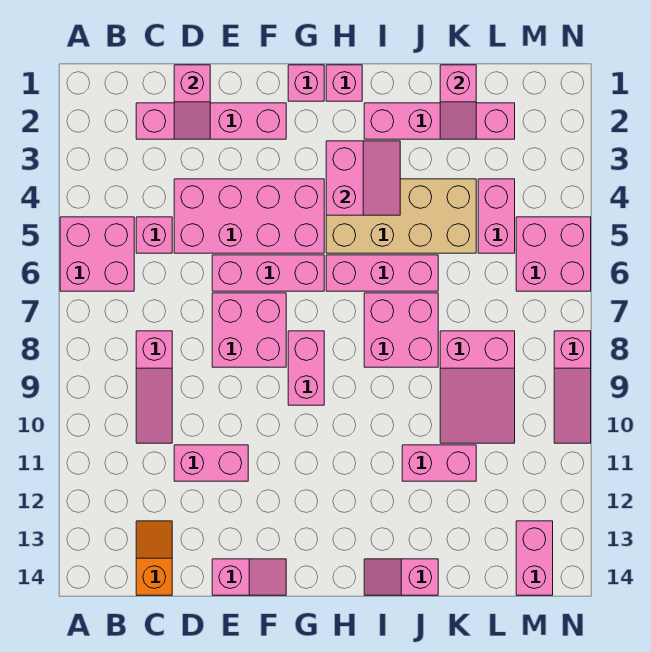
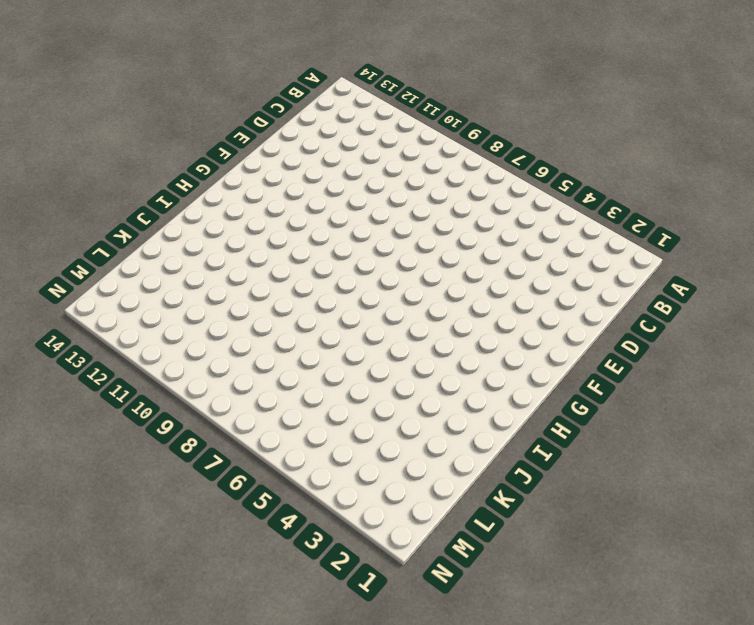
none -> pink 2x2 brick [60,217,134,291]
none -> pink 1x4 brick [136,103,286,139]
none -> pink 1x1 brick [136,217,172,253]

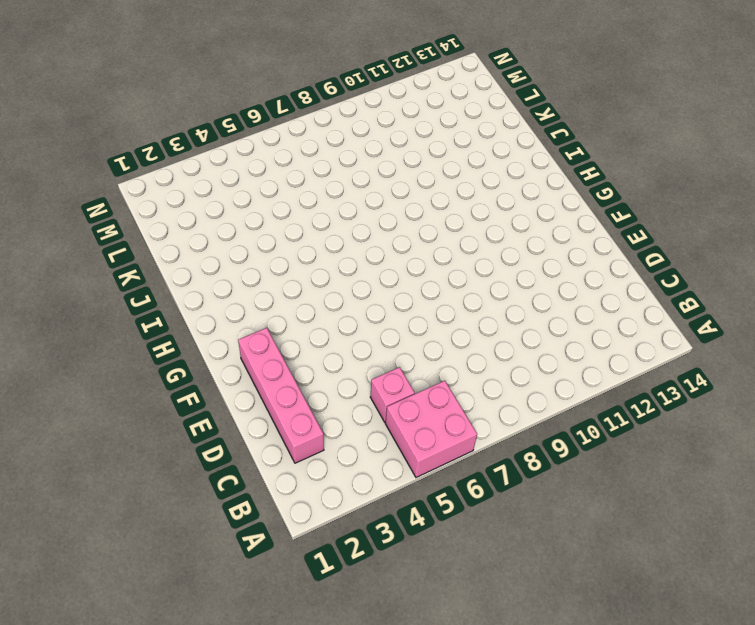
none -> pink 1x3 slope [136,331,172,443]
none -> orange 1x2 slope [136,521,172,595]
none -> pink 2x4 brick [174,179,324,253]

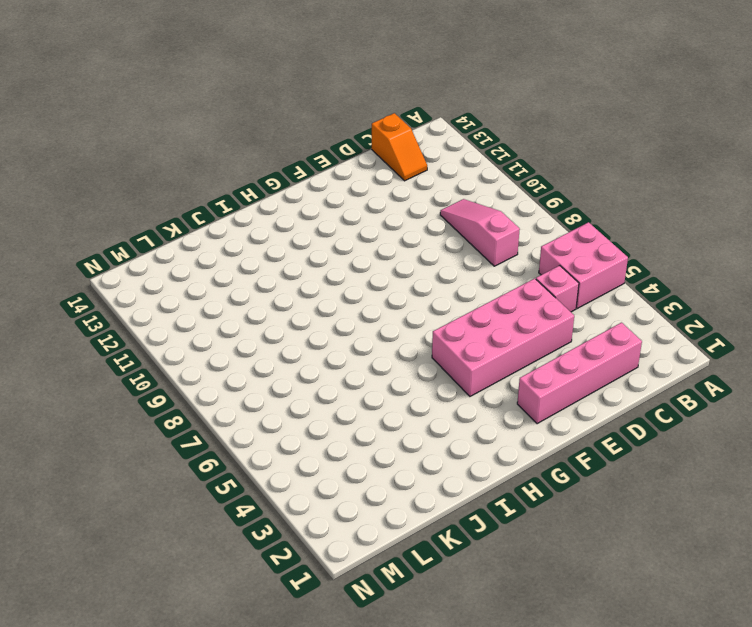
none -> pink 1x2 brick [174,445,248,481]
none -> pink 1x3 brick [212,255,324,291]
none -> pink 2x2 brick [212,293,286,367]

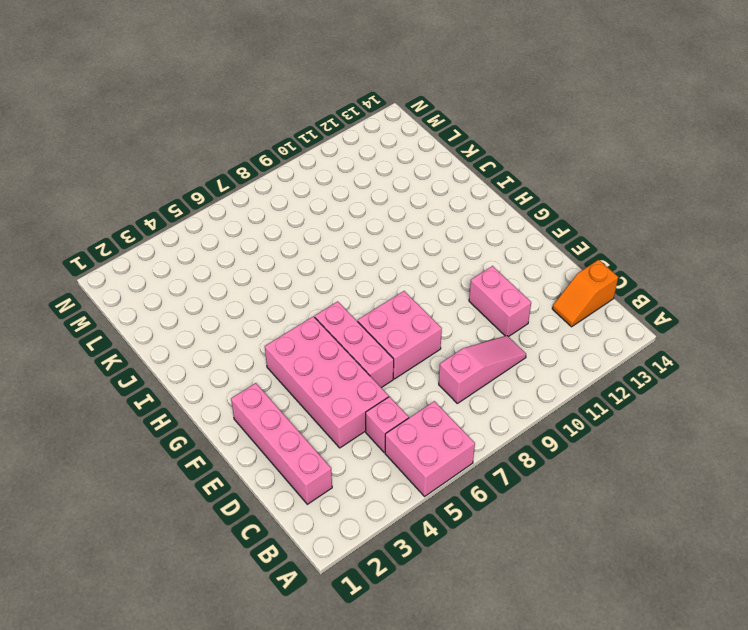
none -> pink 1x2 slope [212,559,286,595]
none -> pink 1x1 brick [288,65,324,101]
none -> pink 1x2 brick [288,331,324,405]

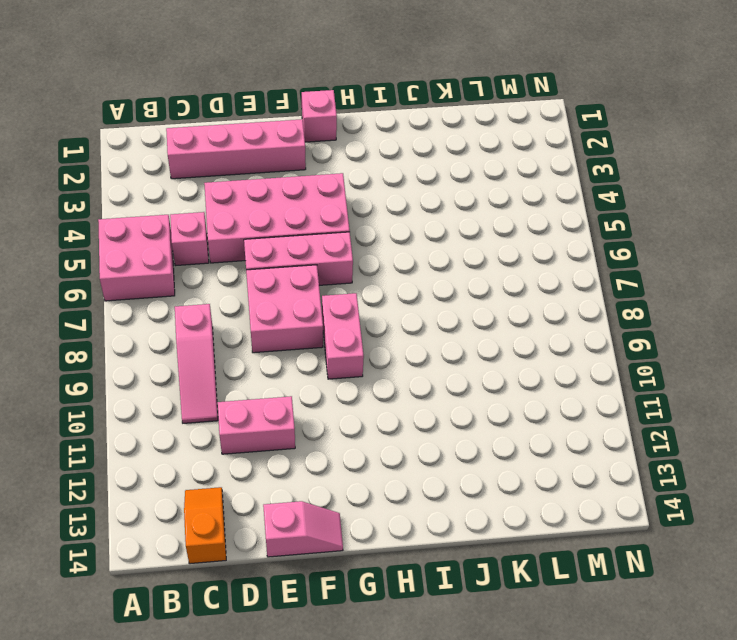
none -> pink 1x1 brick [326,65,362,101]
none -> tan 2x4 brick [326,179,476,253]
none -> pink 1x3 brick [326,255,438,291]

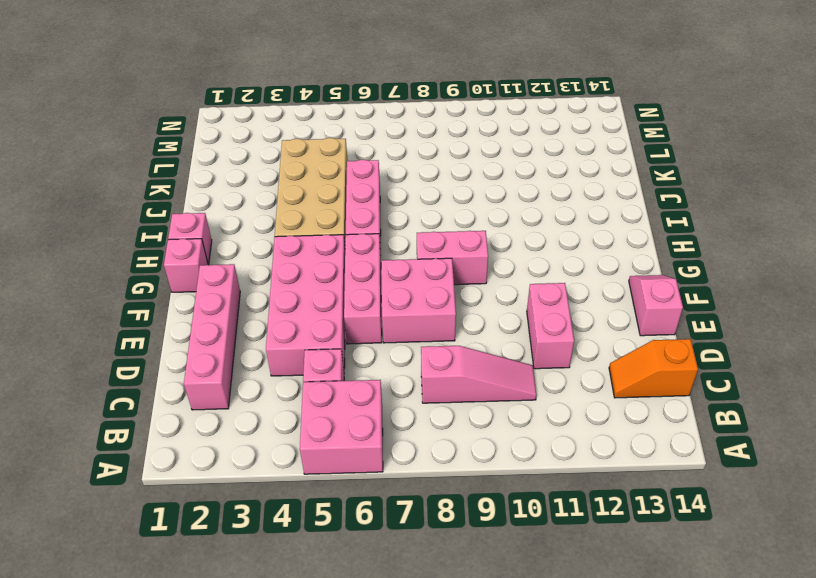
none -> pink 1x4 brick [364,103,515,139]
none -> pink 2x2 brick [364,293,438,367]
none -> pink 1x2 slope [364,559,438,595]

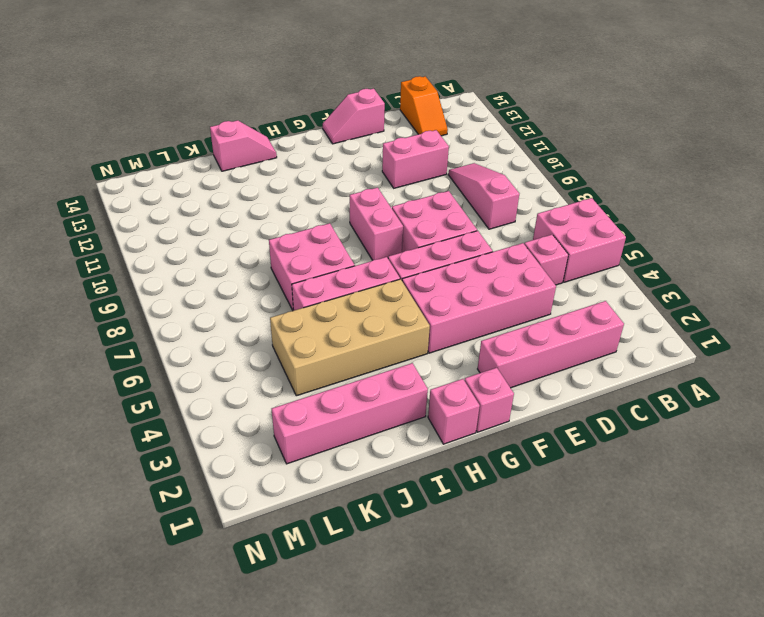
none -> pink 1x2 brick [402,445,476,481]
none -> pink 2x3 slope [440,331,515,443]
none -> pink 1x2 brick [478,179,515,253]

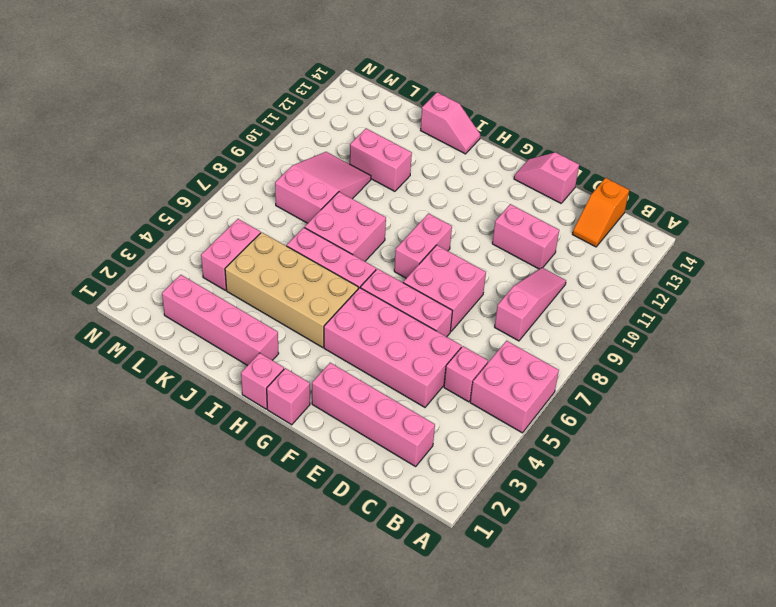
none -> pink 2x2 brick [516,217,591,291]
none -> pink 1x2 brick [516,521,553,595]
none -> pink 1x3 slope [554,331,591,443]

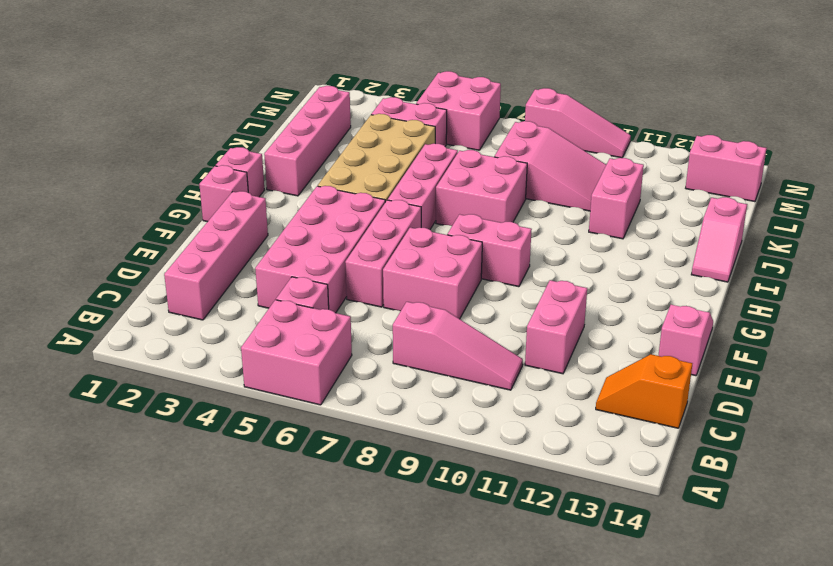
none -> pink 1x2 slope [174,65,210,139]
none -> pink 2x2 slope [326,141,400,215]
none -> pink 1x2 slope [440,65,476,139]

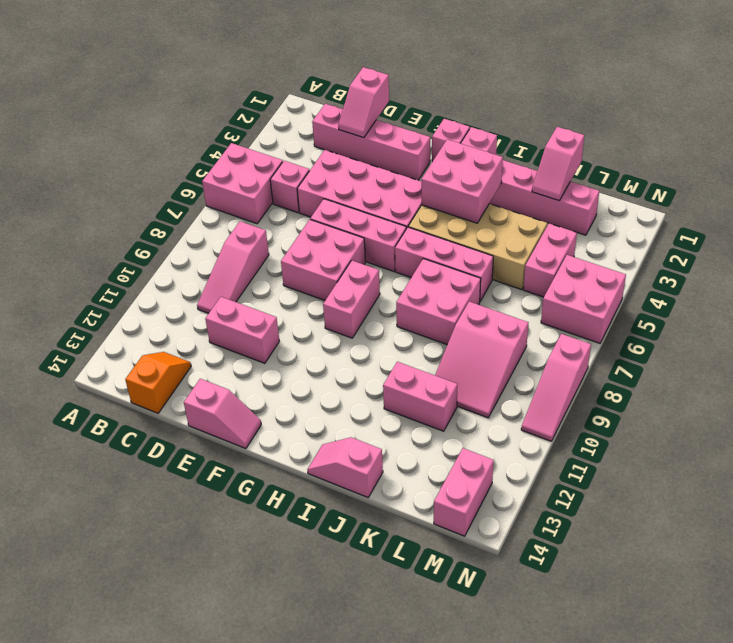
pink 2x2 brick [422,139,503,223] -> pink 2x2 slope [326,141,400,215]

